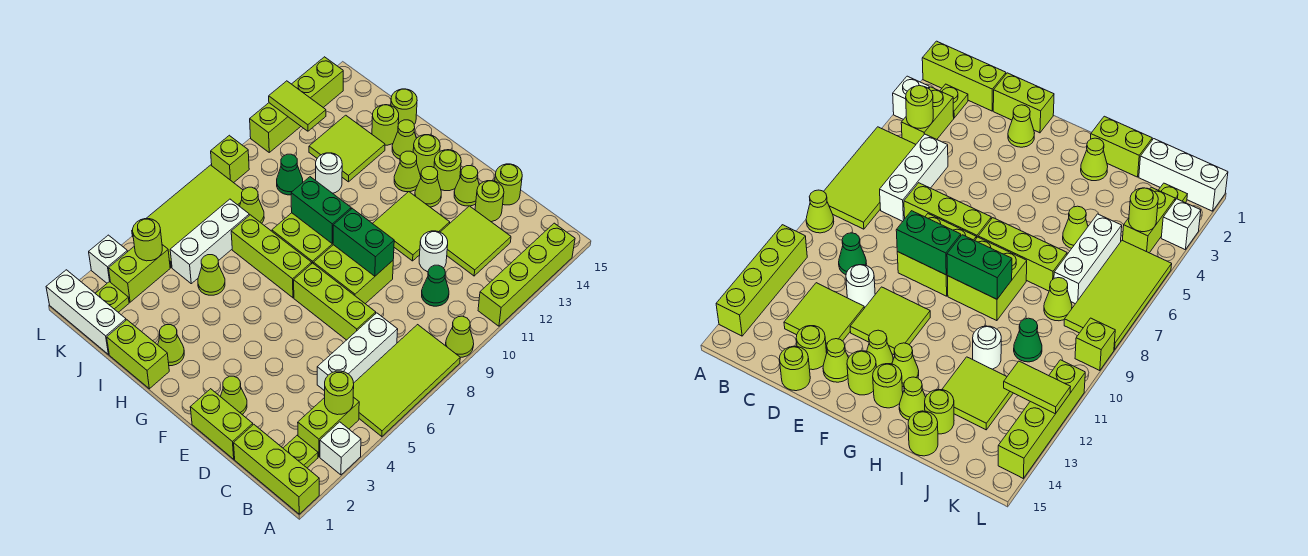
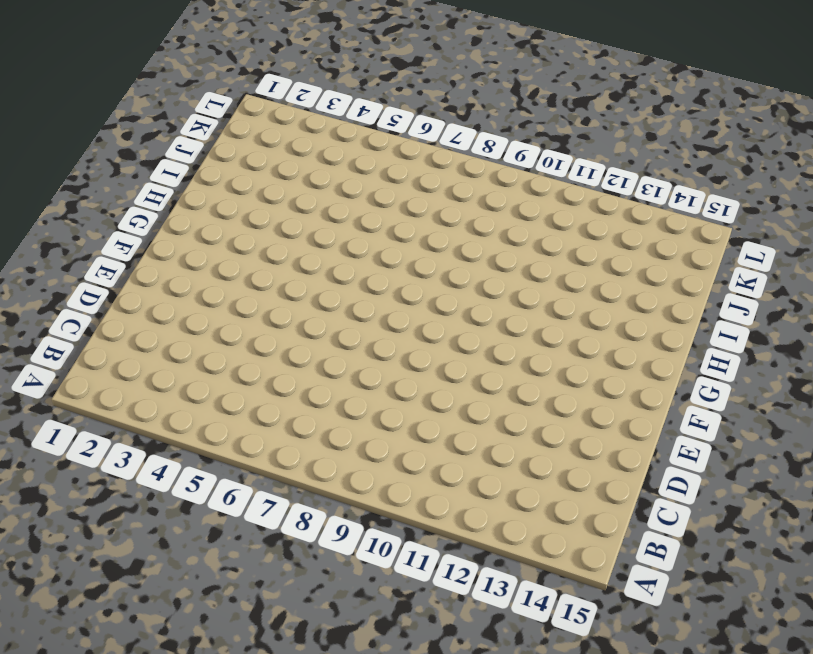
none -> lime 1x3 brick [234,424,319,514]
none -> white 1x1 brick [320,422,361,475]
none -> lime 2x4 tile [353,325,460,437]
none -> lime 1x1 cone [446,316,474,357]

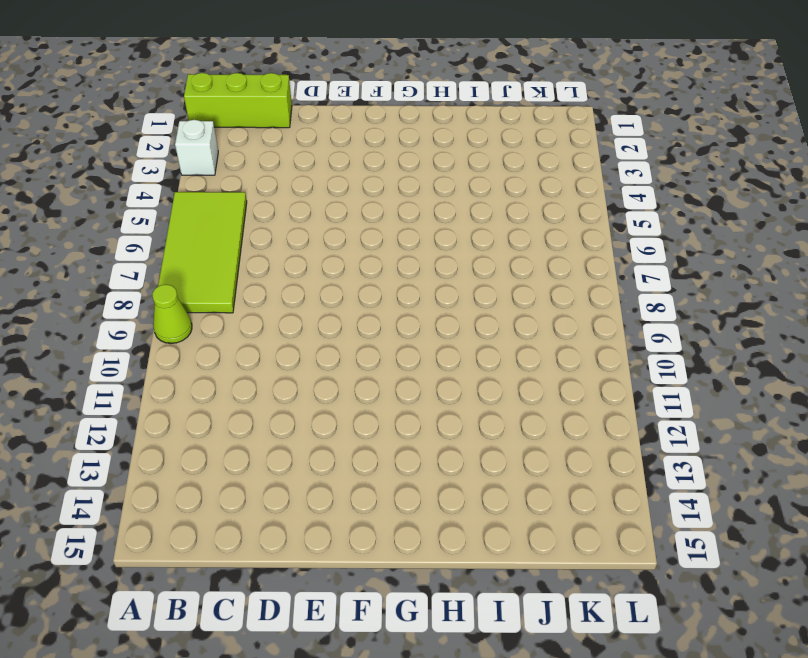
none -> lime 1x4 brick [478,223,575,326]
none -> lime 1x1 plate [283,436,318,468]
none -> lime 1x2 brick [298,397,359,457]
none -> white 1x3 brick [317,313,398,391]

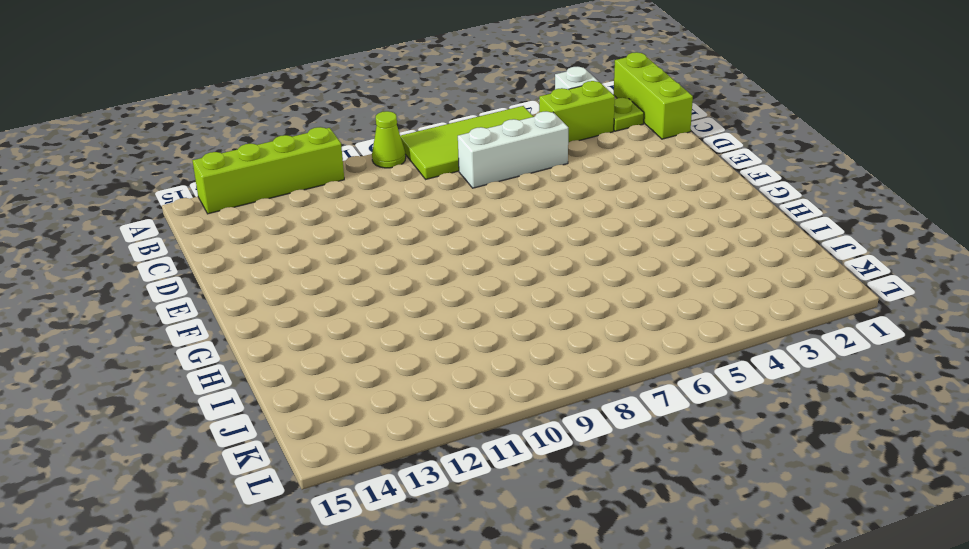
none -> green 1x1 cone [422,265,449,306]
none -> lime 2x2 tile [441,206,511,276]
none -> lime 1x2 brick [190,389,253,459]
none -> lime 1x3 brick [294,263,376,340]

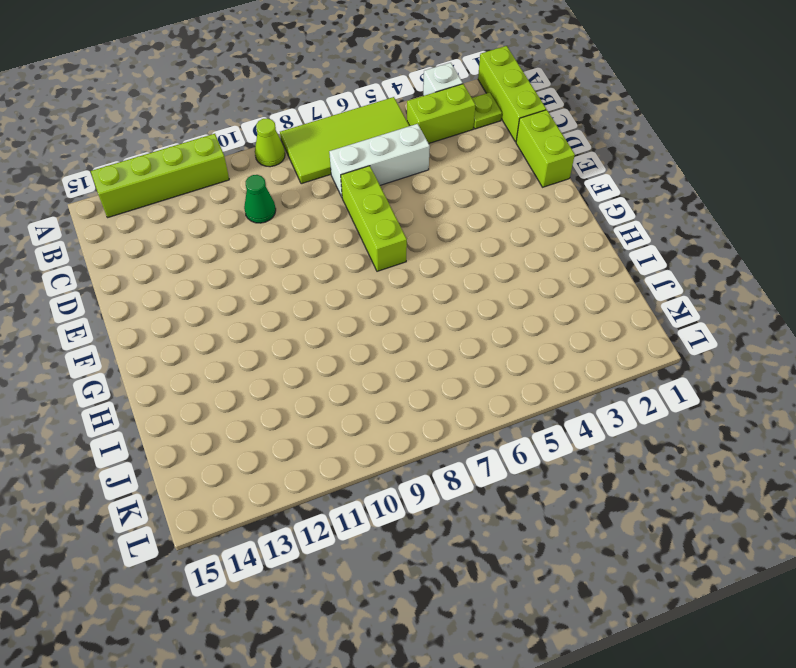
none -> lime 2x2 tile [441,206,511,276]
none -> white 1x1 round brick [419,231,448,272]
none -> lime 1x1 round brick [475,181,504,222]
none -> lime 1x1 round brick [495,164,522,205]

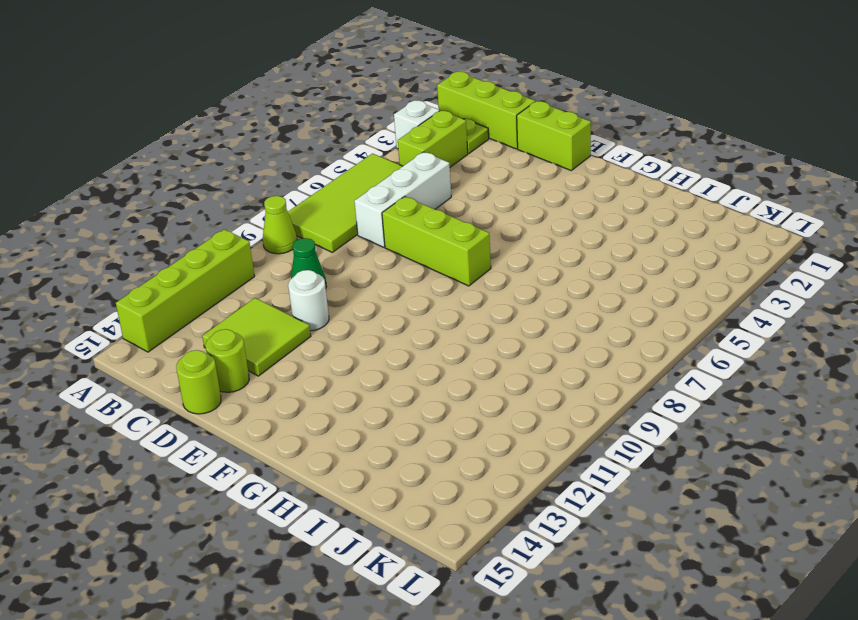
none -> lime 1x1 cone [220,376,247,414]
none -> lime 2x2 brick [314,245,393,304]
none -> lime 2x2 tile [372,192,450,261]
none -> lime 1x1 cone [454,166,479,206]

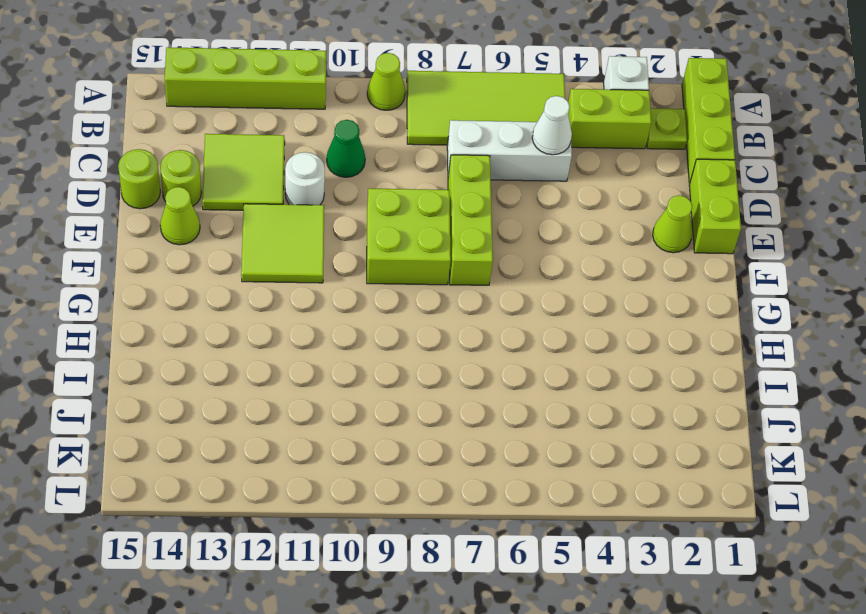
white 1x1 cone [532,96,572,155] -> none
none -> lime 1x1 cone [415,167,441,207]
none -> lime 1x1 round brick [434,150,461,191]
none -> lime 1x3 brick [231,215,312,298]
none -> lime 2x2 brick [272,213,333,264]

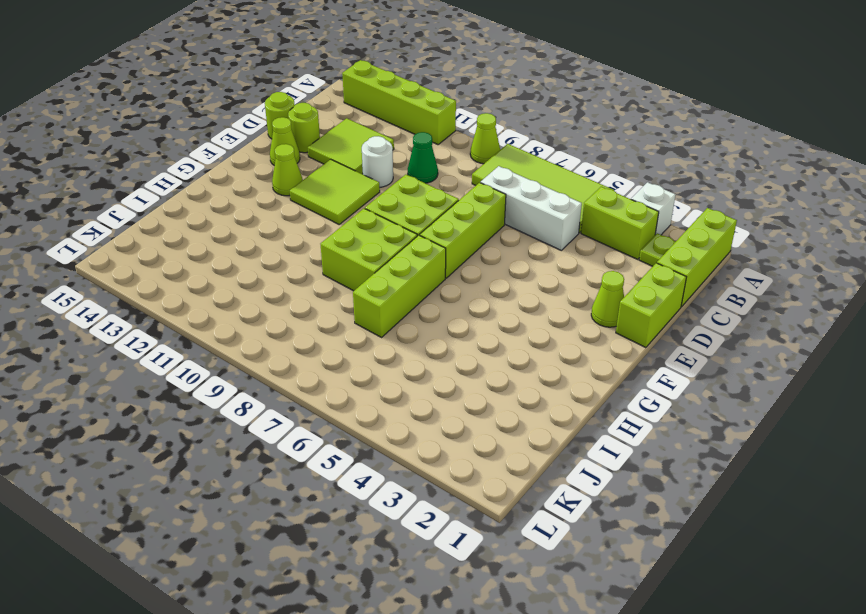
none -> lime 1x1 round brick [434,150,461,191]
none -> lime 1x1 cone [394,151,421,192]
none -> lime 1x1 round brick [413,135,440,175]
none -> lime 1x2 brick [107,320,169,389]

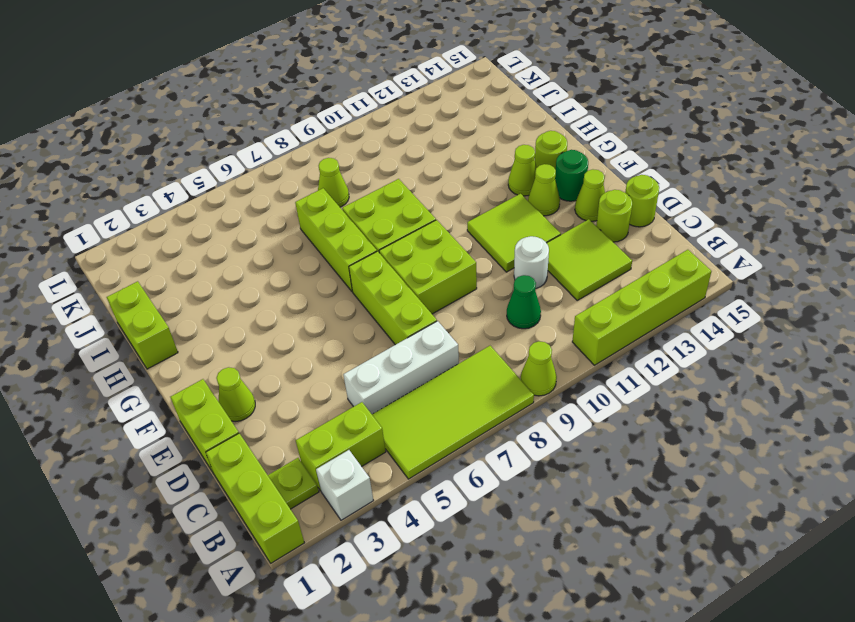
green 1x1 round brick [555,150,588,201] -> lime 1x1 round brick [434,150,461,191]
none -> lime 1x1 cone [158,325,184,366]
none -> lime 1x1 cone [392,120,416,159]
none -> lime 1x1 cone [198,255,225,295]
none -> white 1x1 round brick [316,153,342,193]

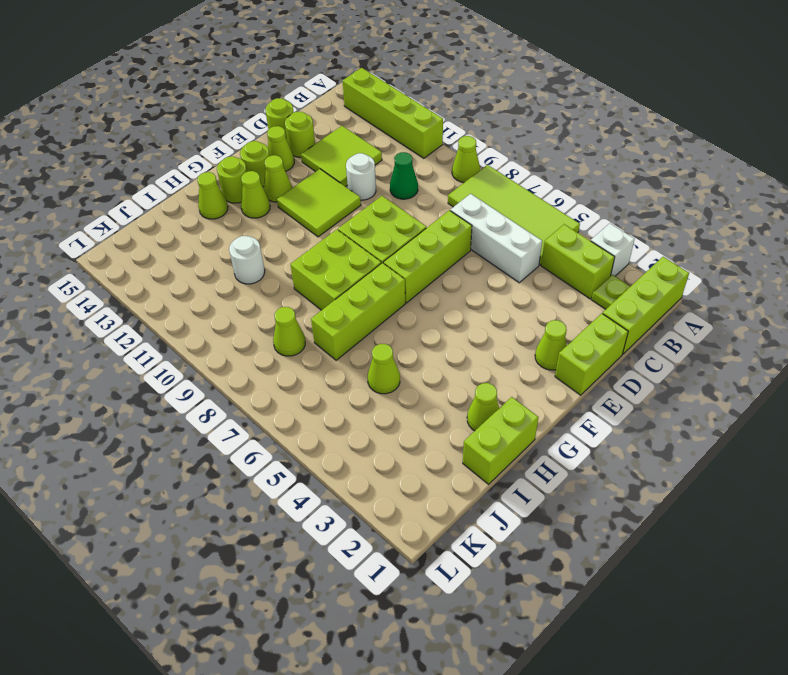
none -> lime 2x2 tile [309,115,385,182]
none -> lime 1x1 round brick [372,105,399,145]
none -> lime 1x1 round brick [391,89,417,124]
none -> white 1x3 brick [46,270,126,355]

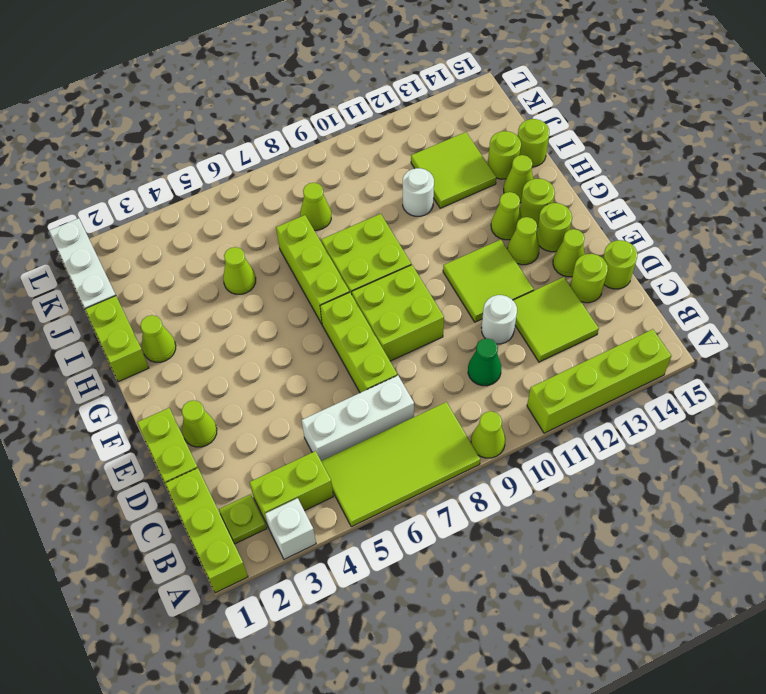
none -> white 1x3 brick [170,199,249,284]
none -> green 1x1 cone [277,154,303,195]
none -> lime 1x1 plate [95,282,129,312]
none -> lime 1x2 brick [109,245,170,302]

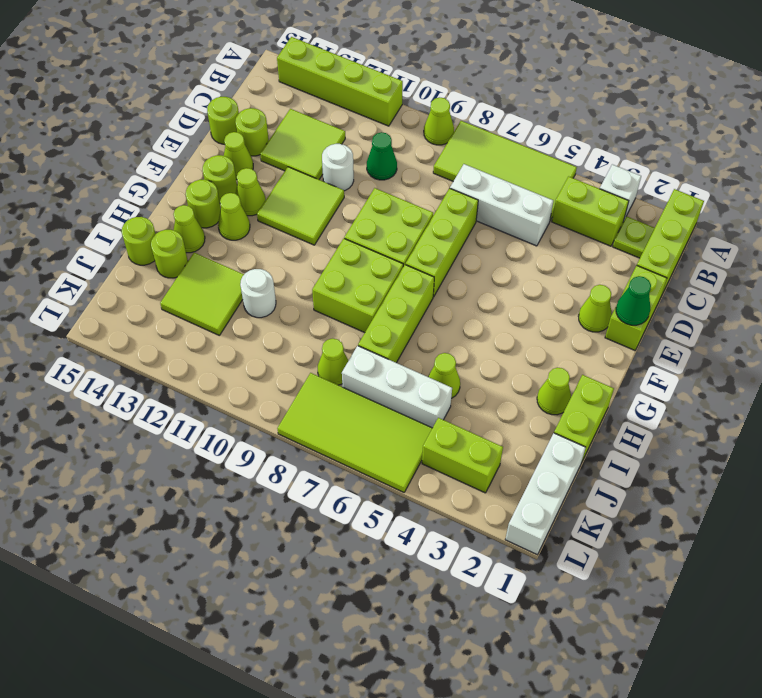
green 1x1 cone [616,276,651,325] -> green 1x1 cone moved to [277,154,303,195]
none -> lime 1x1 plate [95,282,129,312]
none -> white 1x1 brick [89,235,128,283]
none -> lime 1x1 brick [211,135,249,183]
none -> lime 1x4 brick [250,57,343,152]

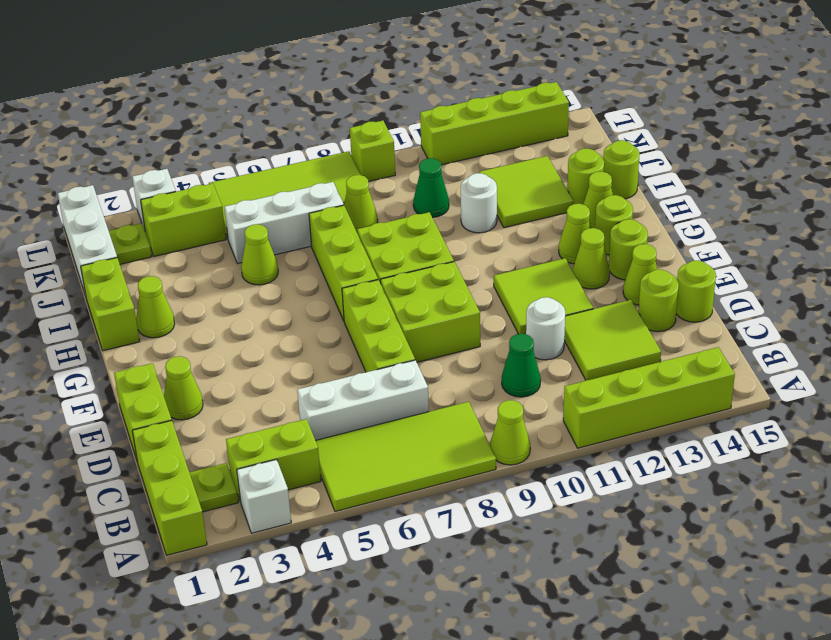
none -> lime 1x1 round brick [325,371,354,415]
none -> green 1x2 brick [333,208,394,276]
none -> green 1x2 brick [291,177,351,244]
none -> lime 1x1 round brick [133,219,162,261]

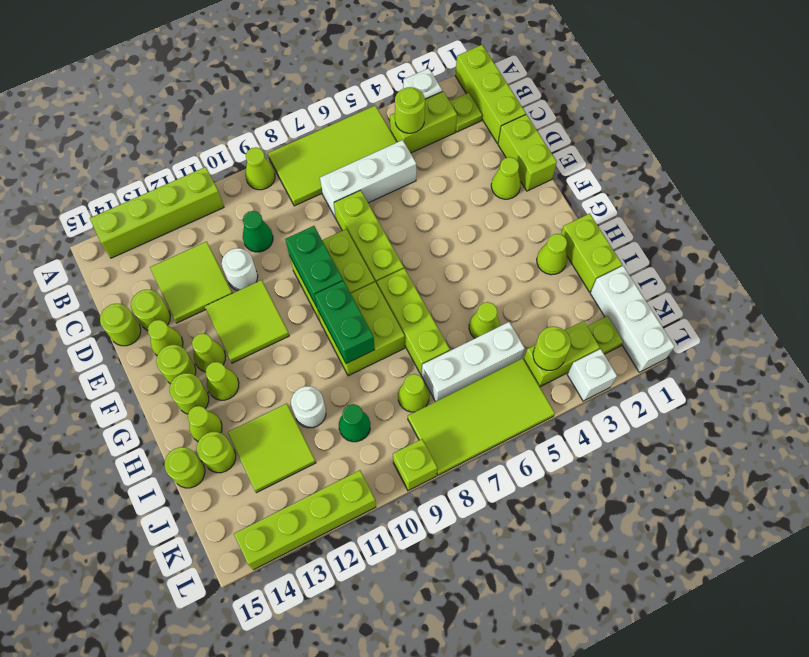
none -> lime 1x2 tile [269,81,326,131]

